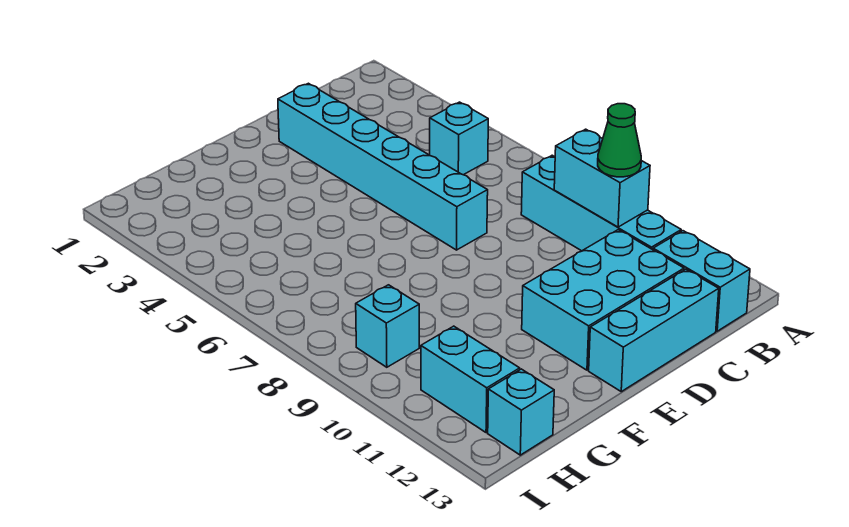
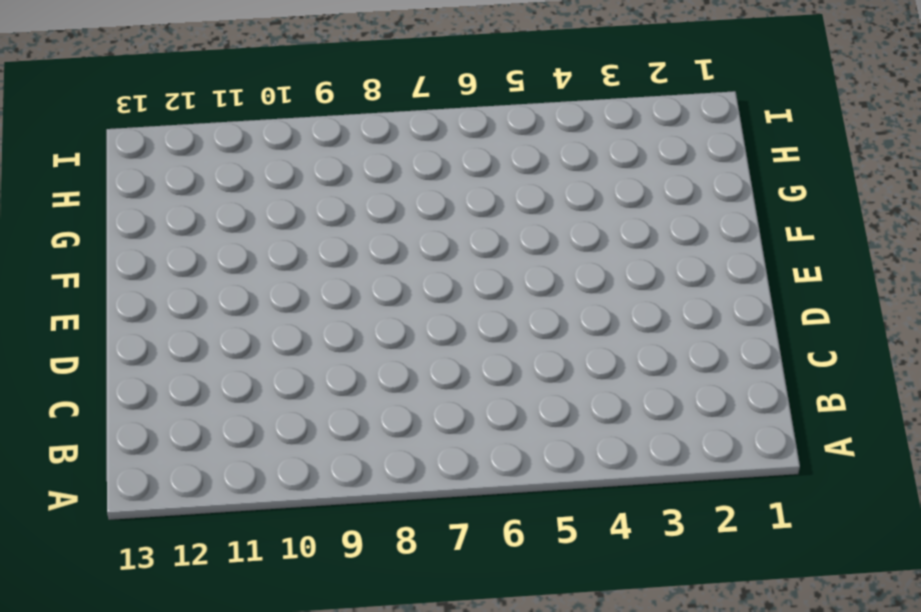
none -> cyan 1x1 brick [430,102,488,175]
none -> cyan 1x4 brick [521,155,681,251]

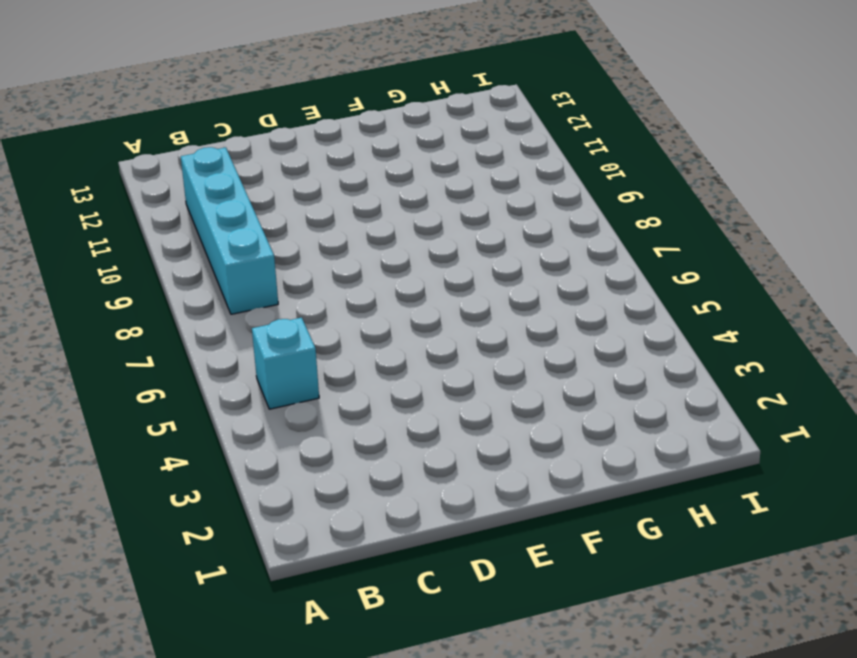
none -> cyan 1x2 brick [653,231,750,331]
none -> cyan 2x3 brick [522,230,684,370]

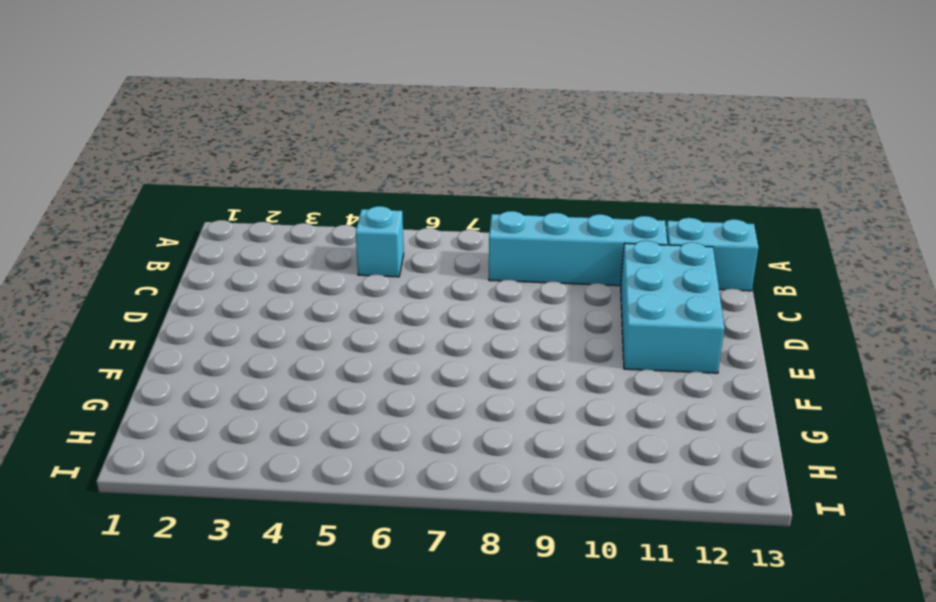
none -> cyan 1x3 brick [589,269,719,392]
none -> cyan 1x6 brick [278,83,488,250]

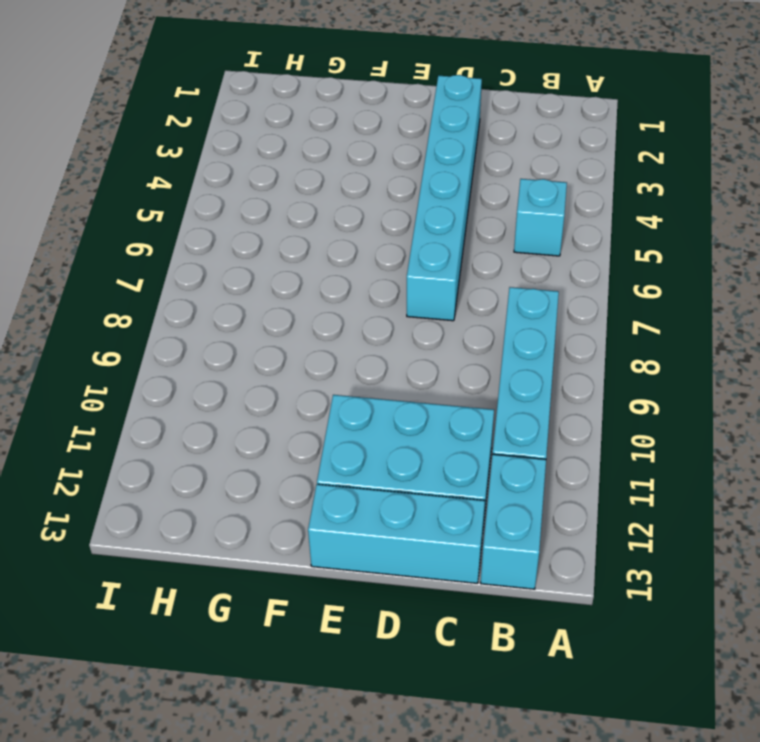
none -> cyan 1x1 brick [356,285,419,367]
none -> cyan 1x2 brick [421,326,520,433]

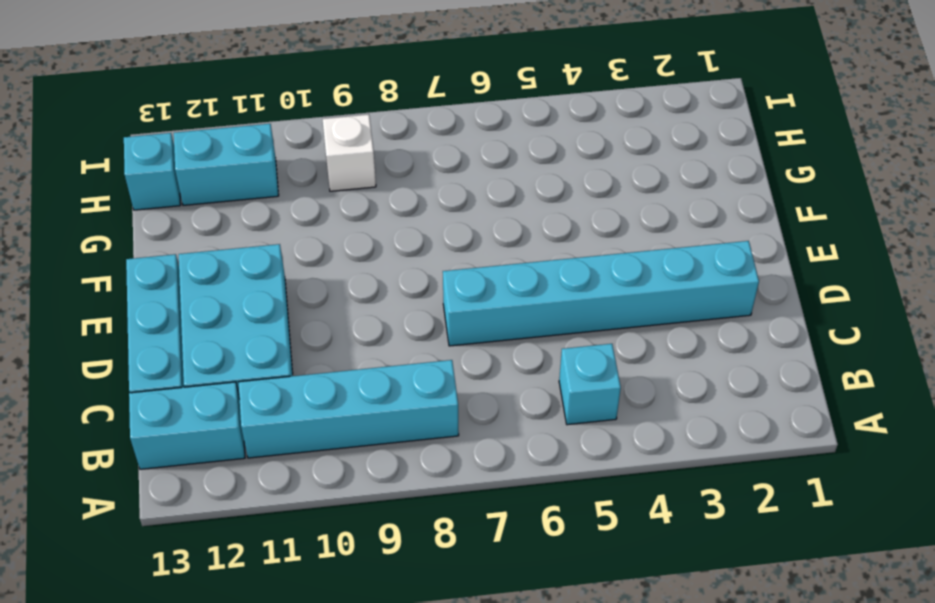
white 1x1 brick [323,114,376,191] -> cyan 1x1 brick [356,285,419,367]
none -> cyan 1x2 brick [554,129,650,227]
none -> green 1x1 cone [598,104,641,177]

